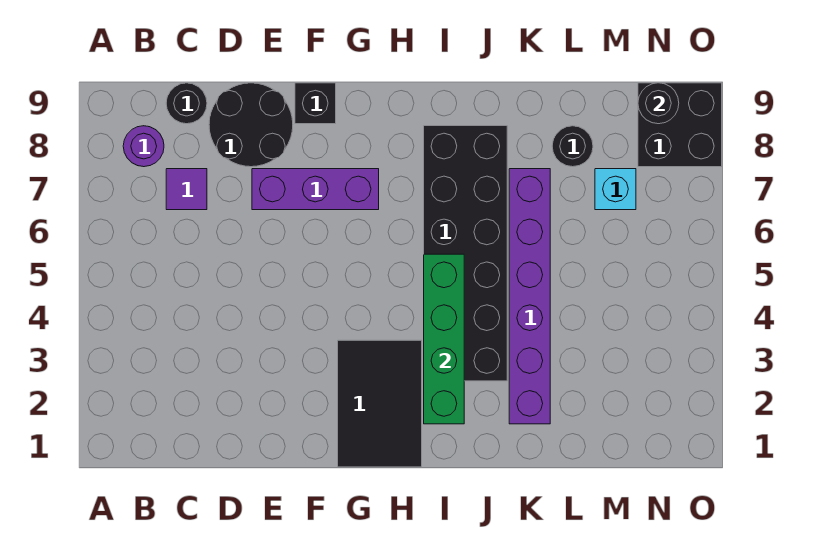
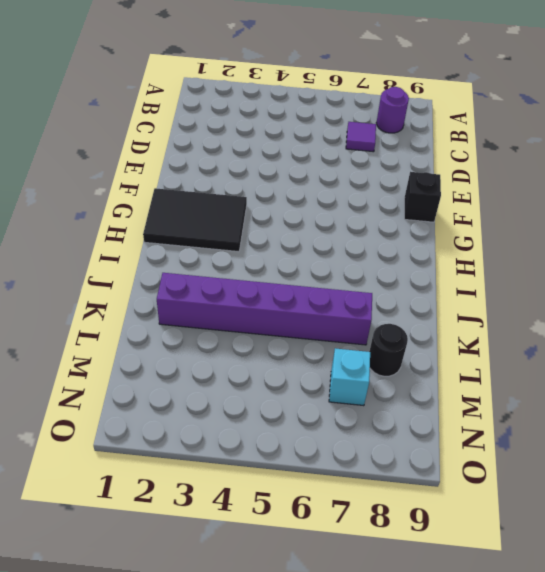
none -> black 1x1 round brick [166,83,207,124]
none -> black 2x2 round brick [209,83,293,167]
none -> purple 1x3 brick [252,169,379,210]

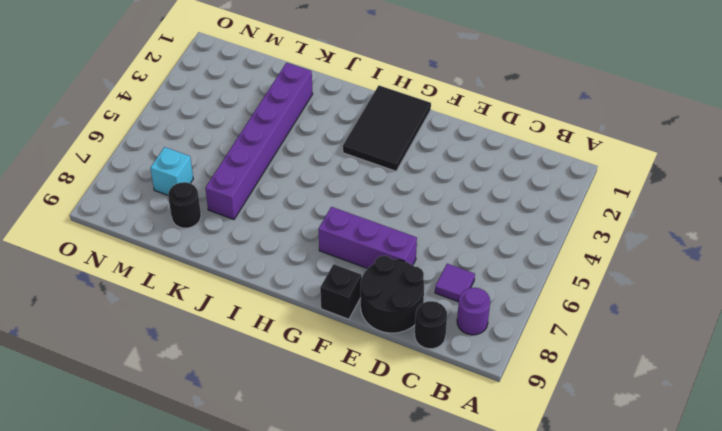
none -> black 2x6 brick [424,126,507,381]
none -> black 2x2 brick [638,83,722,167]
none -> green 1x4 brick [424,254,464,424]

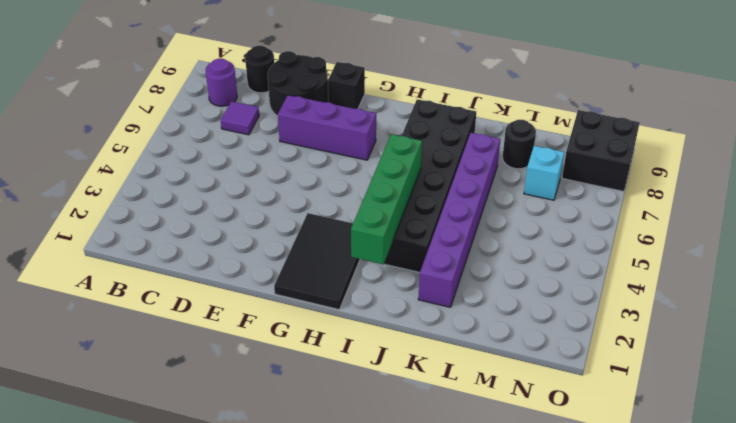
none -> black 1x1 round brick [638,83,679,124]

